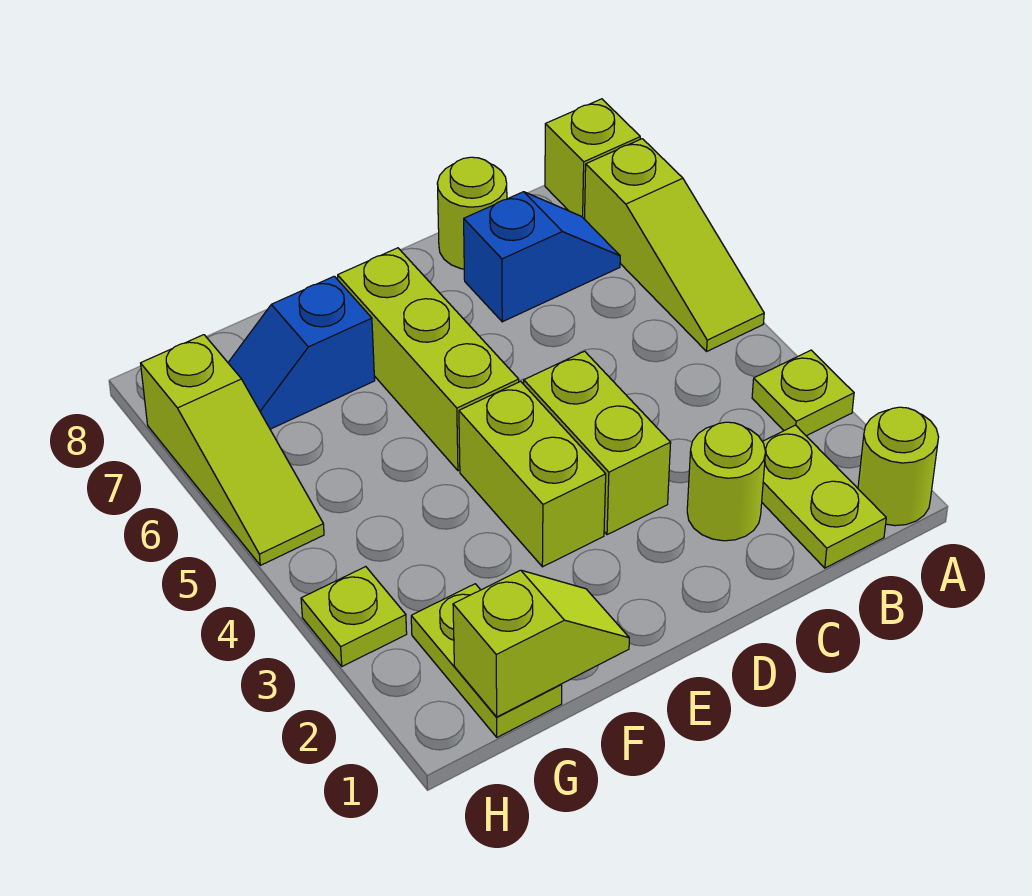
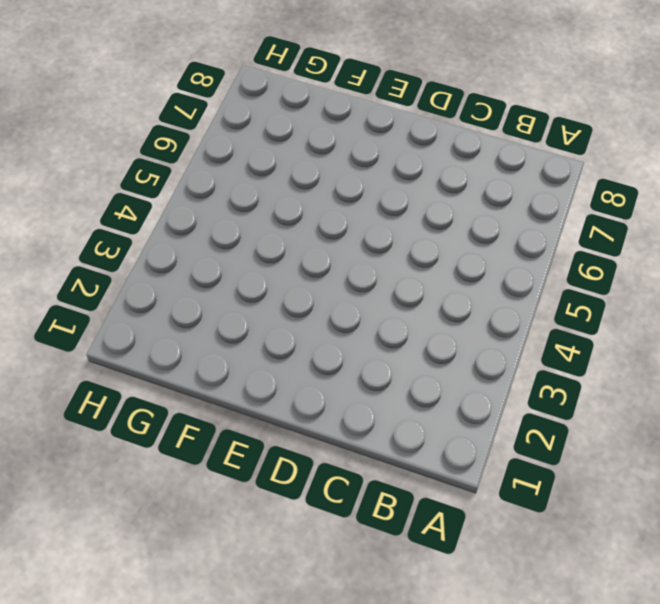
none -> lime 1x1 round brick [858,407,939,526]
none -> lime 1x1 plate [752,350,854,436]
none -> lime 1x3 slope [585,139,764,351]

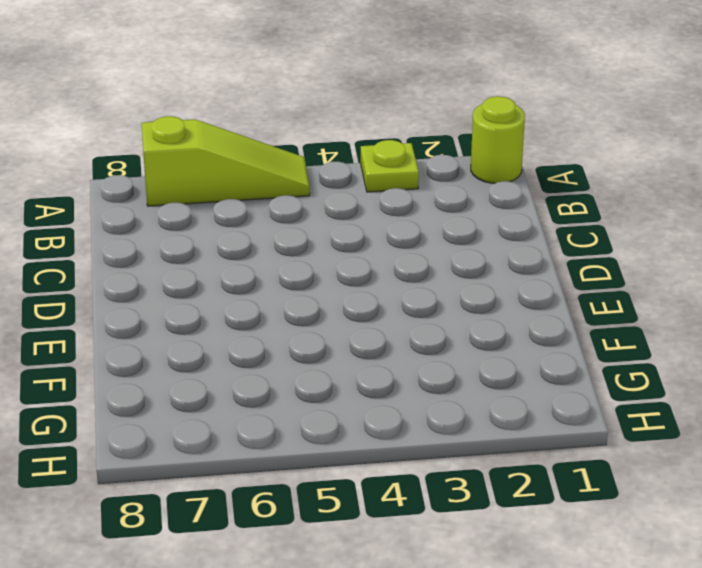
none -> lime 1x1 brick [545,99,640,219]
none -> lime 1x2 plate [762,425,886,568]
none -> blue 1x2 slope [464,192,620,322]

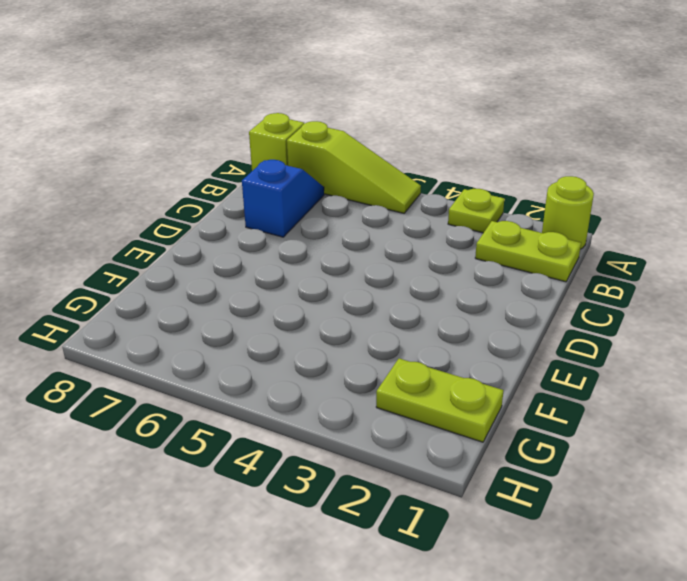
none -> lime 1x1 round brick [687,422,765,541]
none -> lime 1x1 round brick [437,157,507,269]
none -> lime 1x2 brick [524,351,671,535]

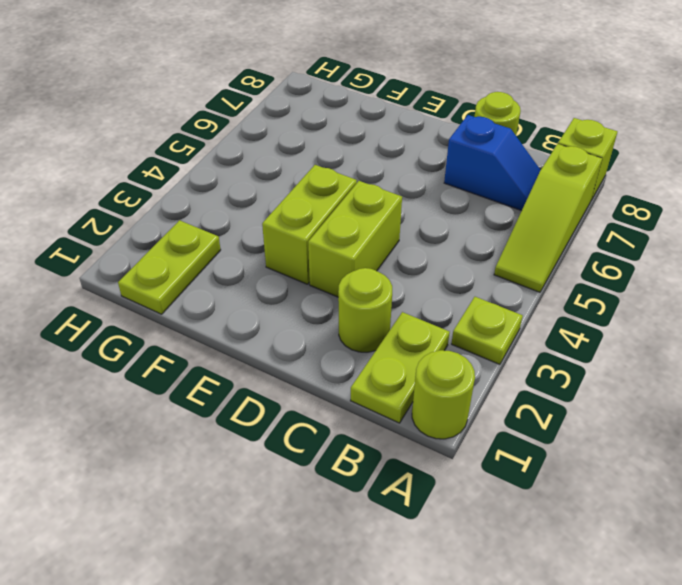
none -> lime 1x3 brick [337,248,519,471]
none -> blue 1x2 slope [228,276,375,429]
none -> lime 1x1 plate [301,567,407,666]

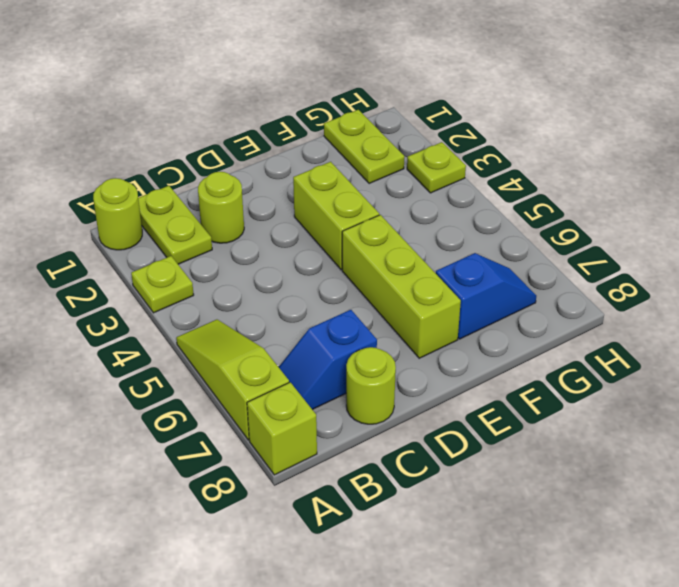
none -> lime 1x2 brick [524,351,671,535]
none -> lime 1x3 slope [141,335,324,565]
none -> lime 1x2 slope [453,570,629,717]

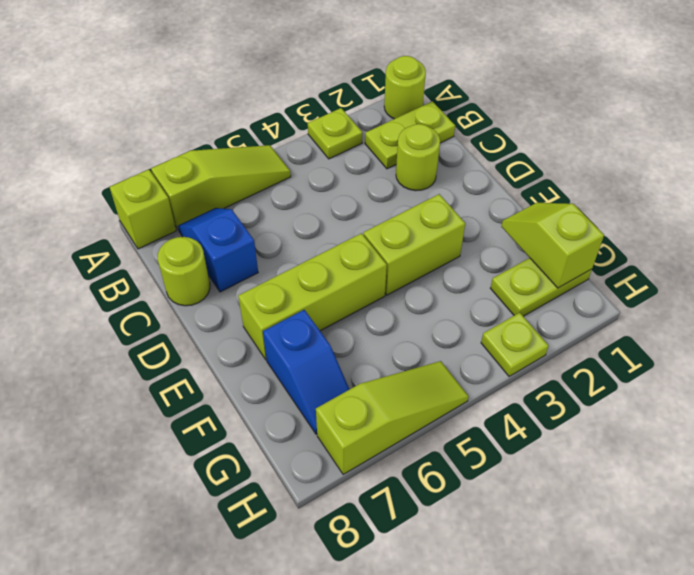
none -> lime 1x2 brick [524,351,671,535]

